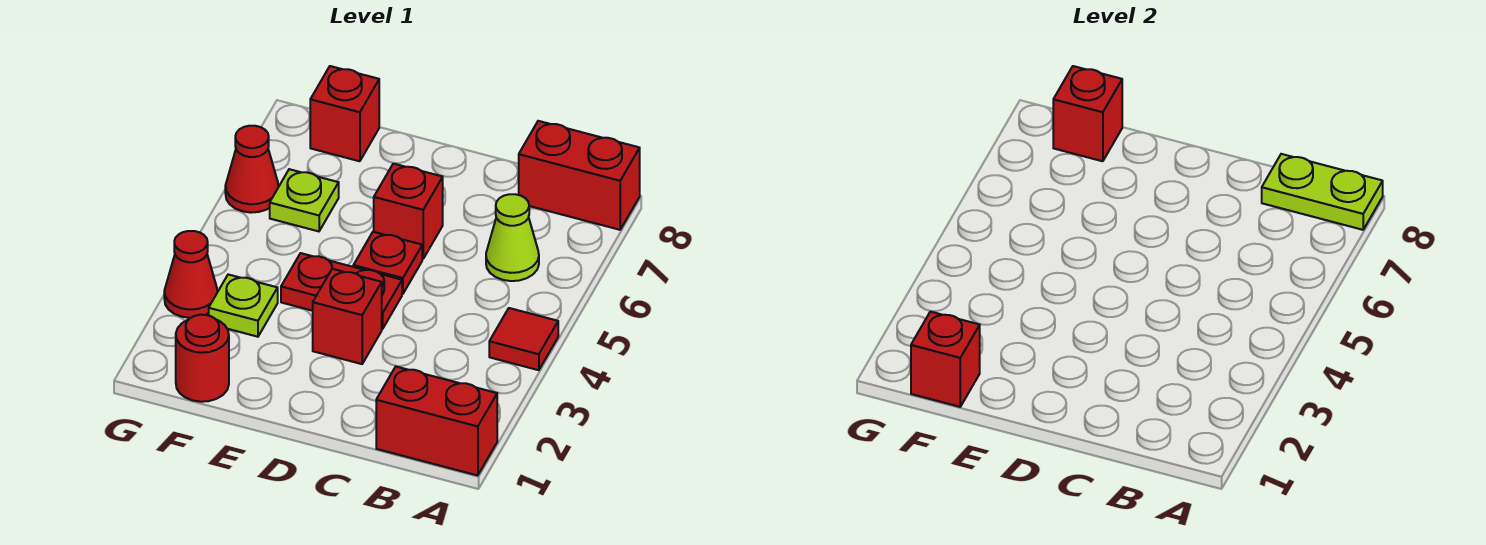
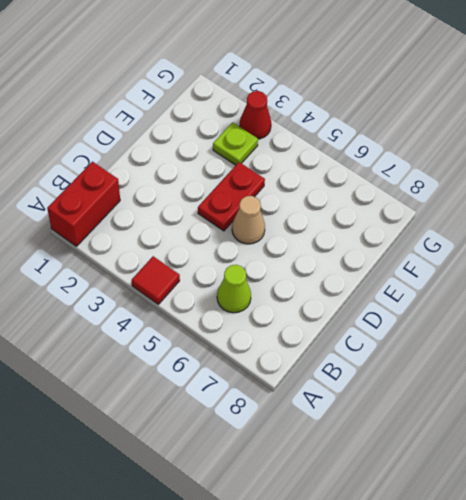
tan 1x1 cone [232,196,265,244] -> red 1x1 plate [353,232,422,294]
none -> red 1x2 brick [519,121,640,230]
none -> red 1x1 brick [313,269,382,364]
none -> red 1x1 brick [374,164,443,259]

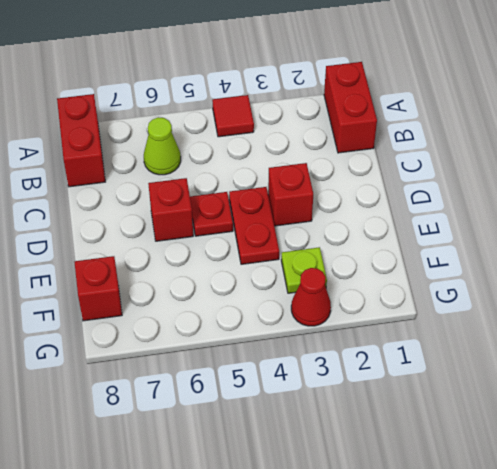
none -> red 1x1 round brick [176,315,229,402]
none -> lime 1x1 plate [270,169,339,231]
none -> red 1x1 cone [225,126,278,213]

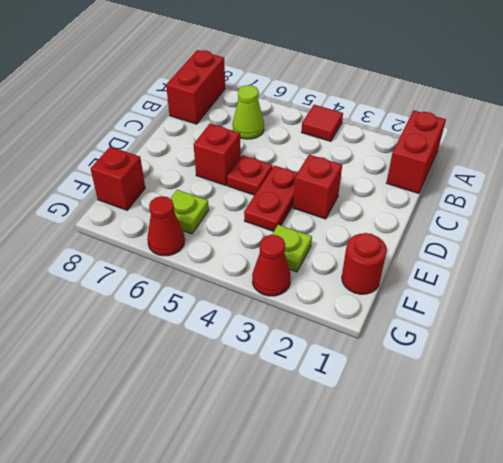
none -> lime 1x2 plate [1262,154,1383,230]
none -> red 1x1 brick [911,312,980,407]
none -> red 1x1 brick [1053,66,1122,161]

